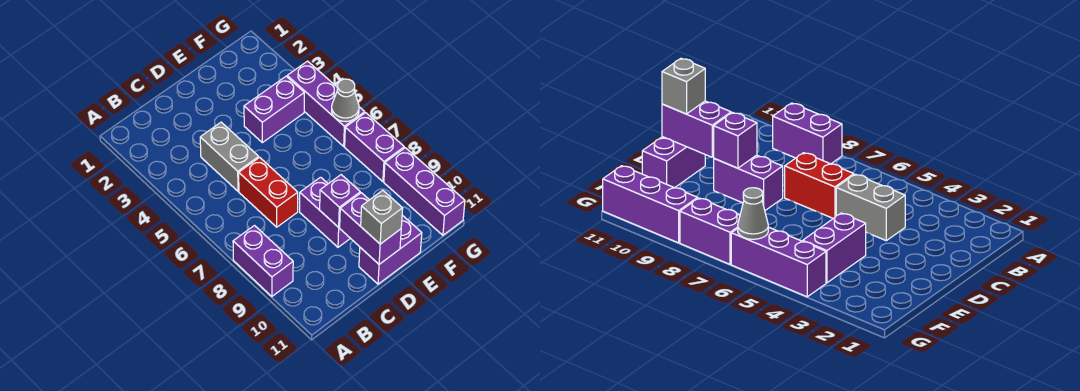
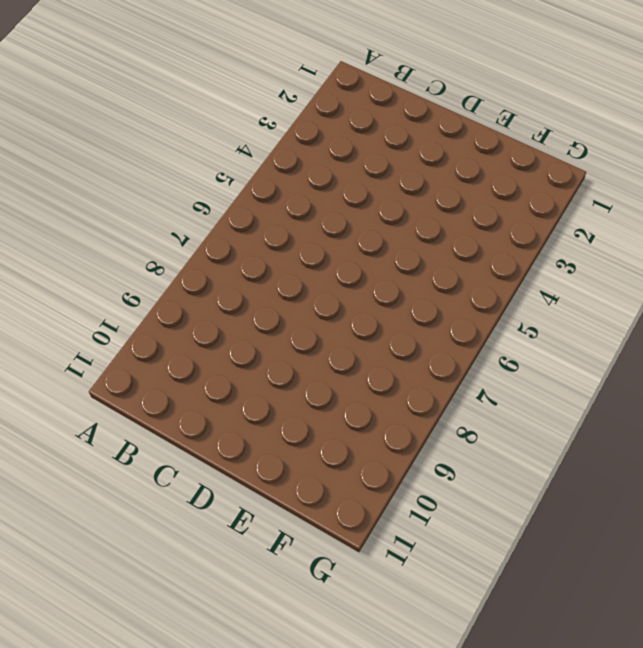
none -> purple 1x2 brick [233,226,293,296]
none -> grey 1x2 brick [200,122,259,191]
none -> red 1x2 brick [239,157,298,227]

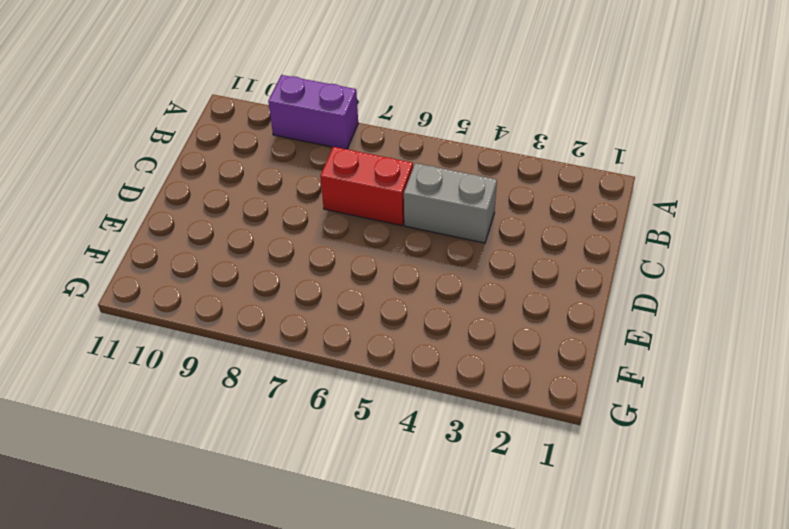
none -> purple 1x2 brick [300,177,350,247]
none -> purple 1x2 brick [359,215,422,284]
none -> purple 1x2 brick [244,76,304,143]

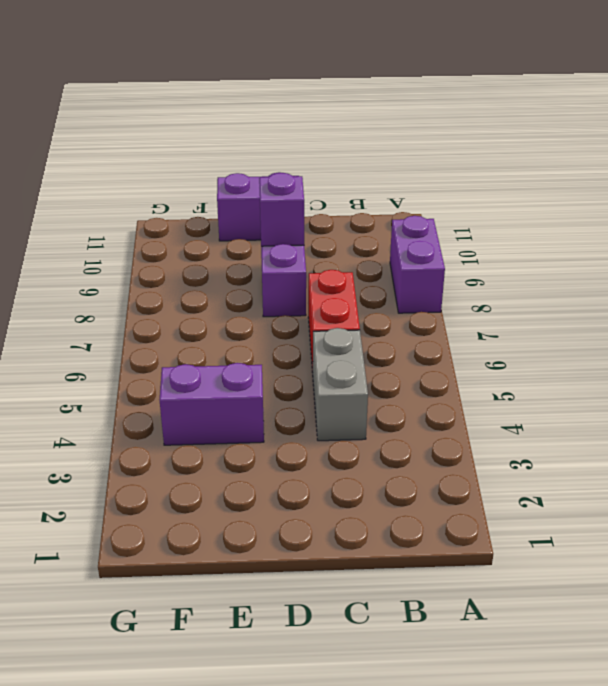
none -> purple 1x3 brick [287,61,365,146]
none -> purple 1x2 brick [345,113,404,182]
none -> purple 1x3 brick [384,148,465,235]

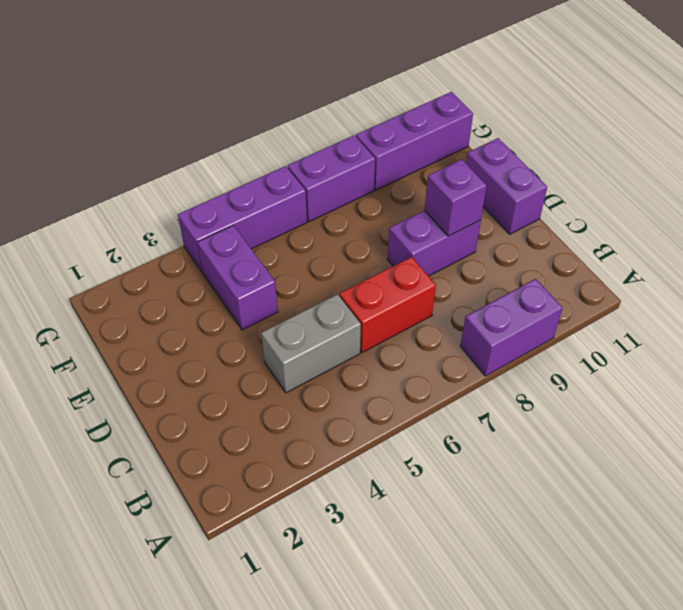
none -> purple 1x2 brick [340,193,401,264]
none -> grey 1x1 cone [332,79,359,122]
none -> grey 1x1 brick [361,190,403,244]

